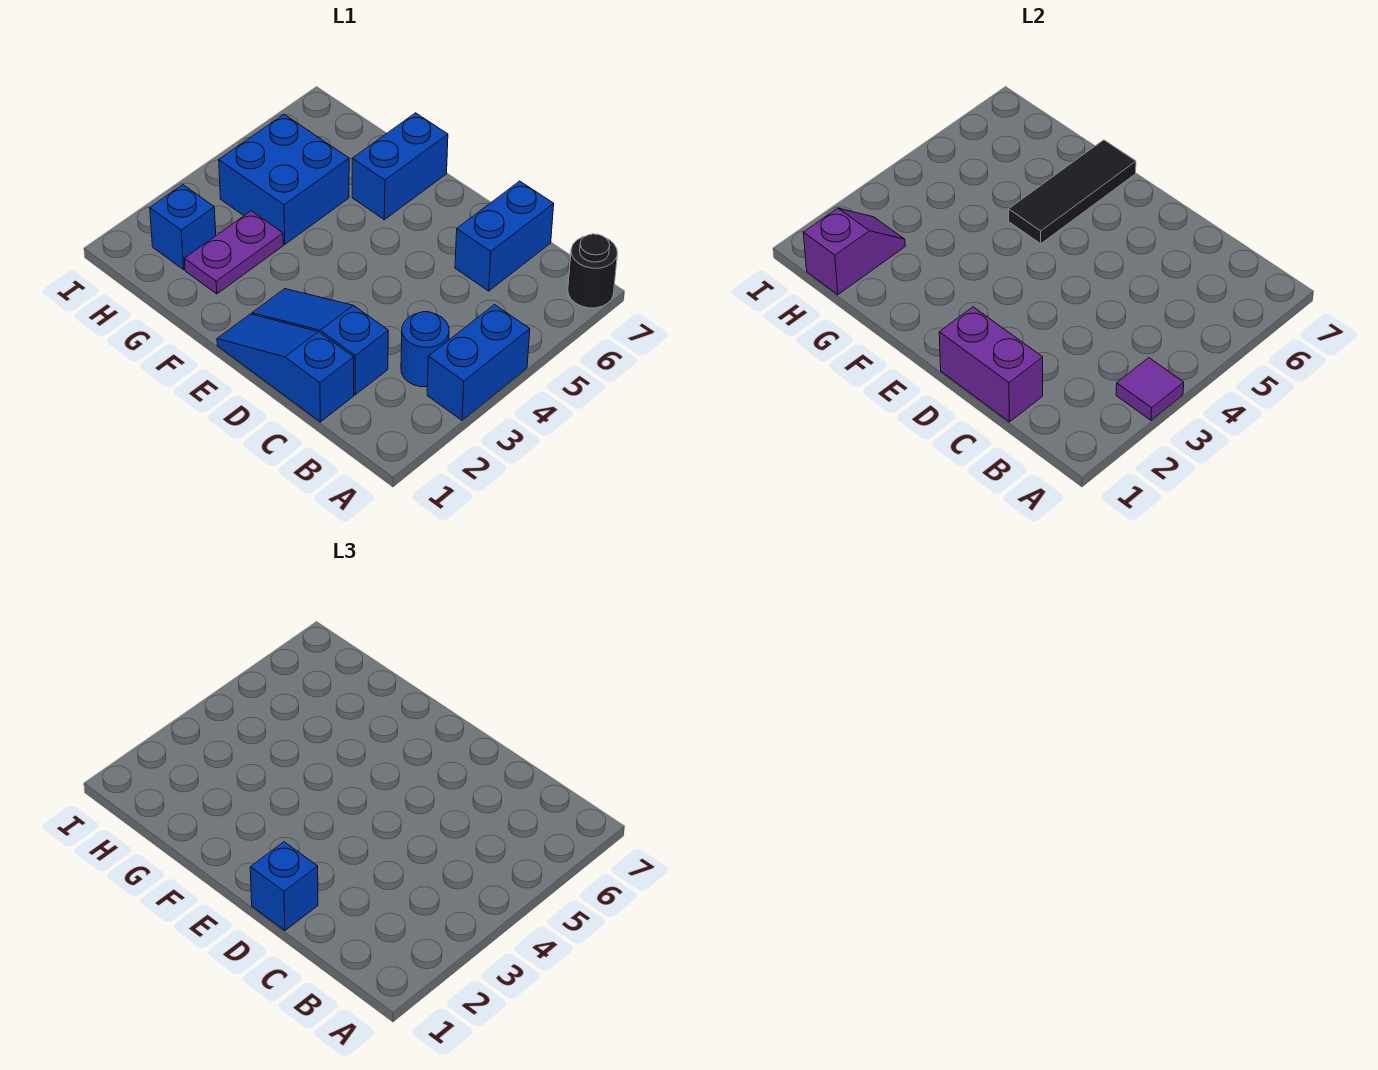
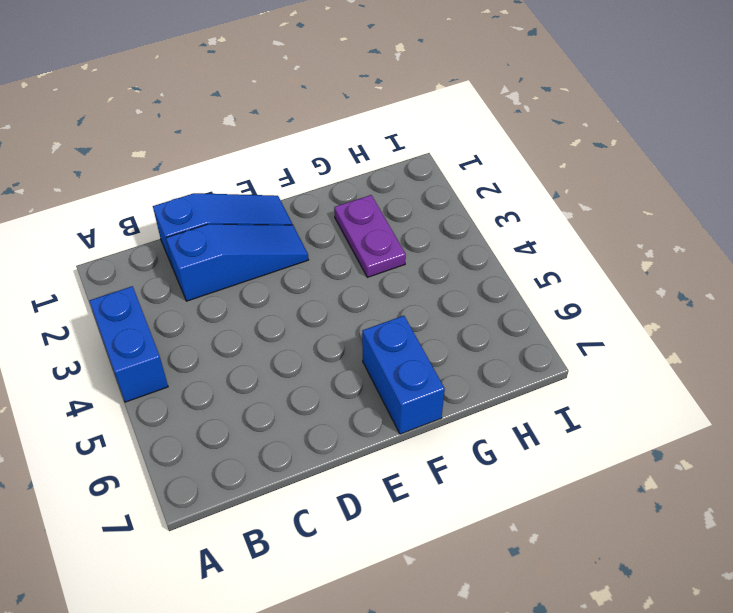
none -> black 1x1 round brick [568,234,617,308]
none -> blue 1x1 round brick [401,312,449,387]
none -> blue 1x2 brick [455,181,554,291]

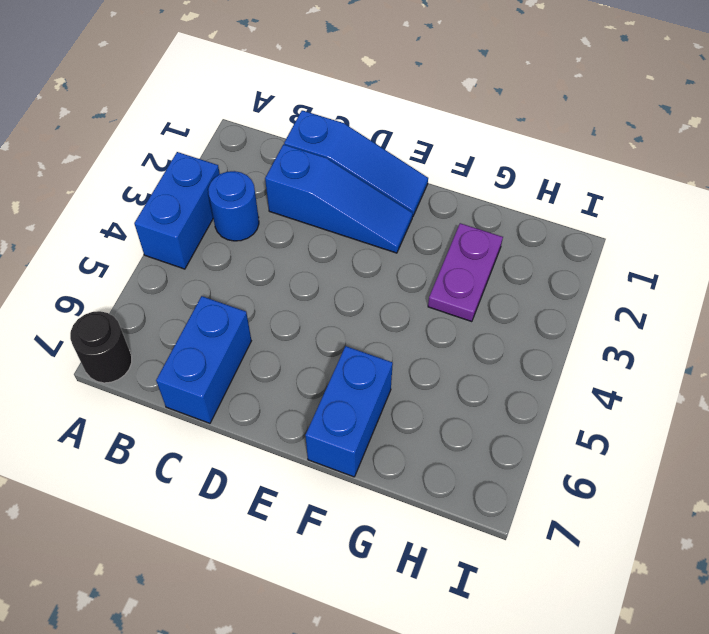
none -> blue 2x2 brick [219,114,349,244]
none -> blue 1x1 brick [150,185,216,270]
none -> purple 1x1 tile [1116,358,1184,420]

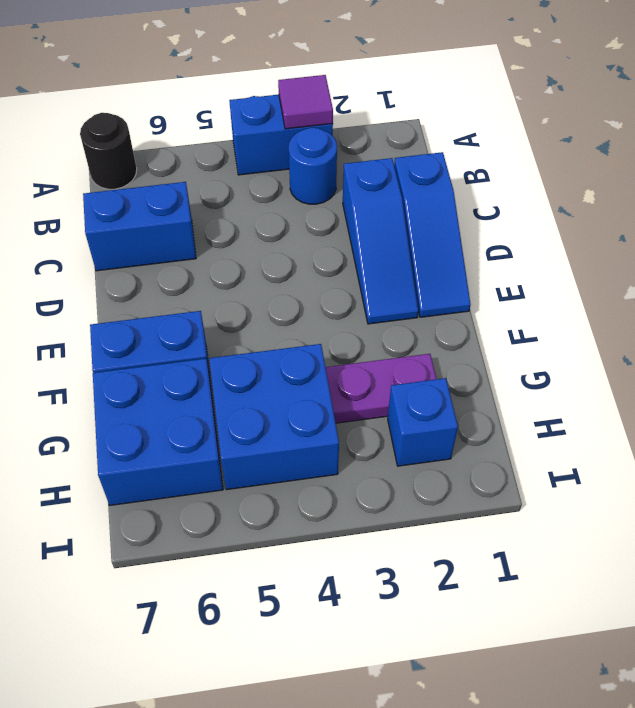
blue 2x2 brick [93,359,223,505] -> none
none -> purple 1x2 brick [939,307,1043,422]
none -> black 1x3 tile [1009,140,1136,244]
none -> purple 1x2 slope [803,208,905,295]

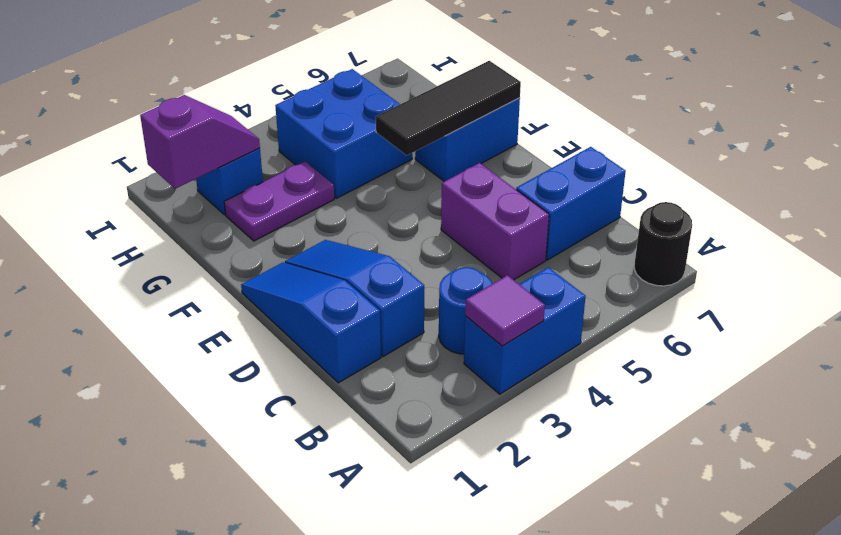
purple 1x2 brick [441,163,549,280] -> purple 1x2 brick moved to [939,307,1043,422]
none -> blue 1x1 brick [250,842,318,931]

